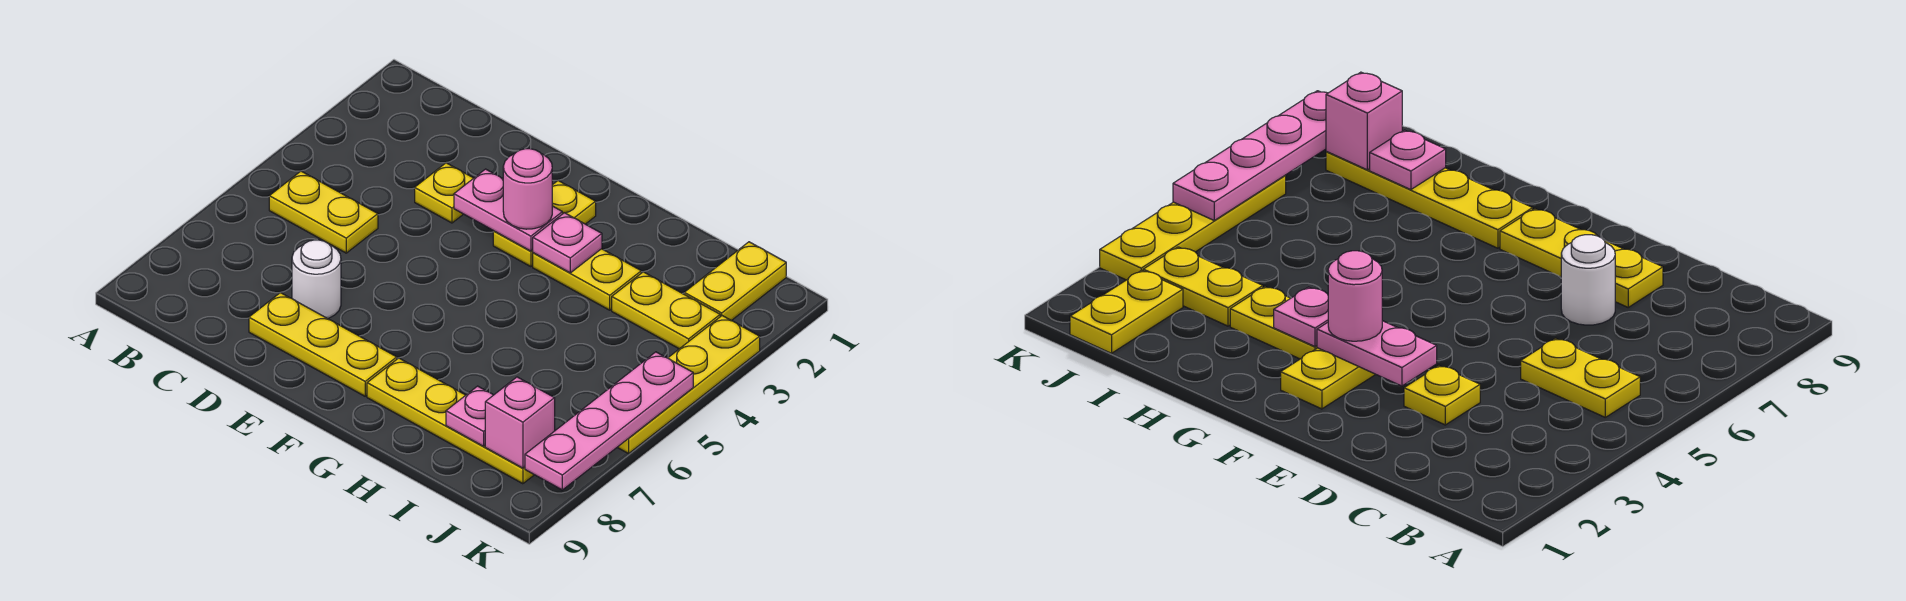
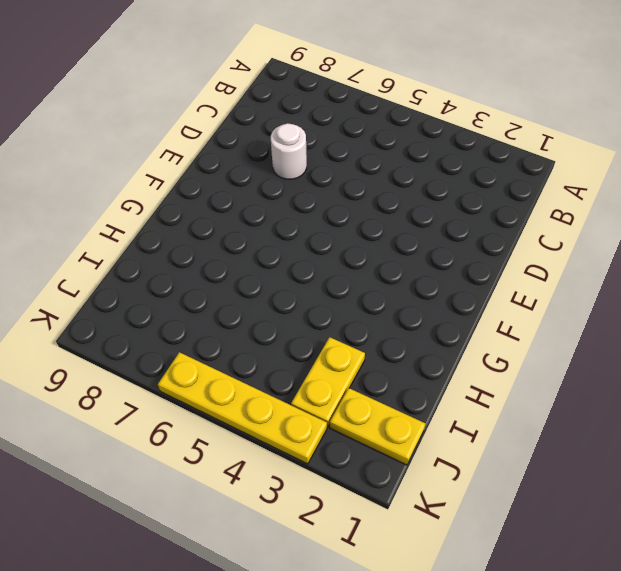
none -> yellow 1x2 plate [269,171,378,253]
none -> yellow 1x1 plate [415,163,473,223]
none -> yellow 1x3 plate [249,293,397,396]

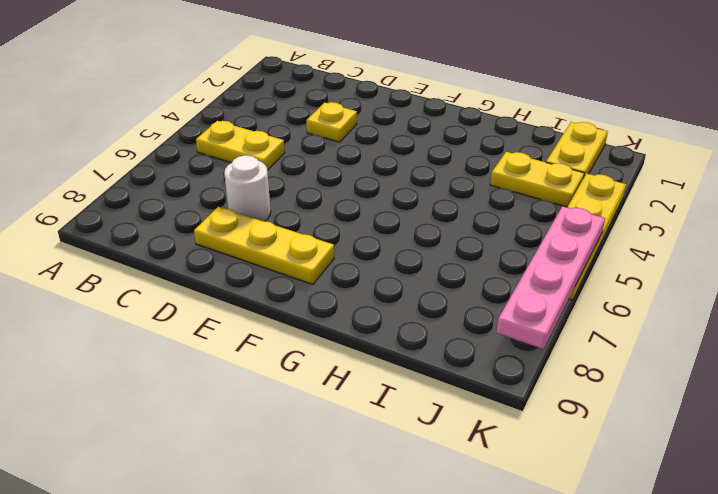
none -> yellow 1x2 plate [493,181,596,267]
none -> yellow 1x2 plate [533,249,641,310]
none -> yellow 1x4 plate [367,358,534,484]

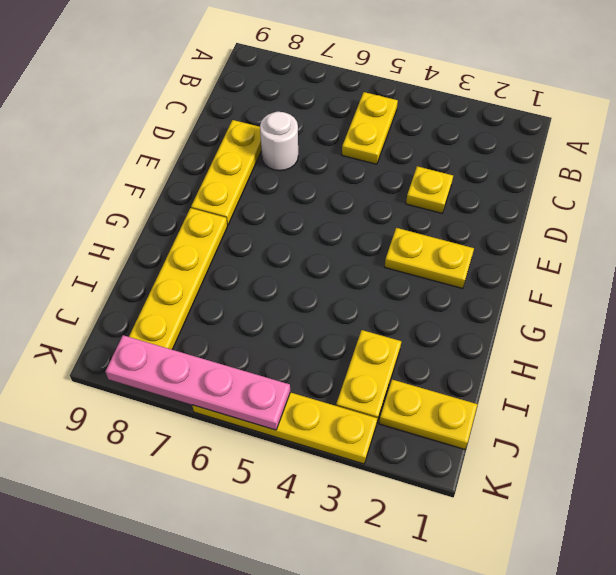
none -> yellow 1x2 plate [533,249,641,310]
none -> pink 1x2 plate [454,169,562,251]
none -> pink 1x1 plate [533,213,602,273]

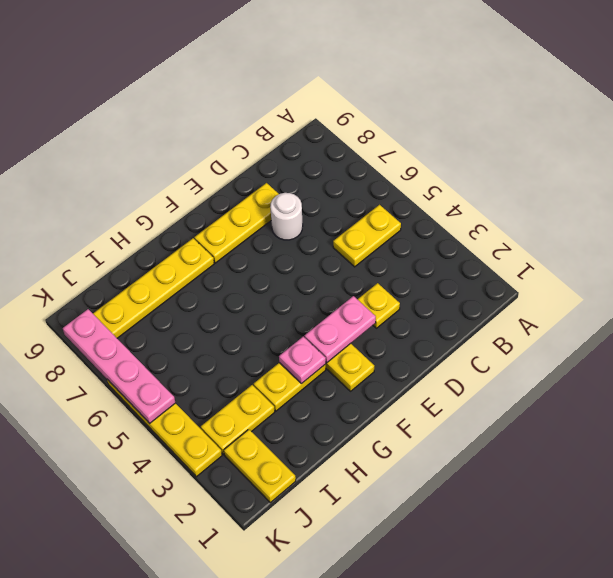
none -> pink 1x1 plate [446,386,493,446]
none -> pink 1x1 brick [485,377,555,468]
none -> pink 1x1 round brick [503,149,552,229]

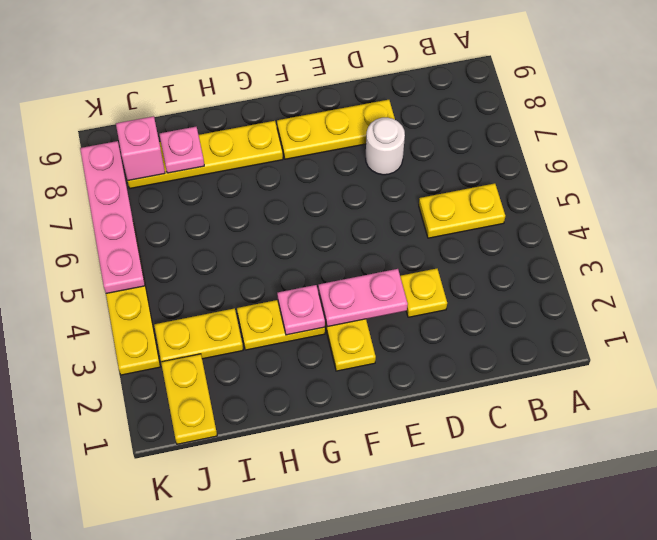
none -> pink 1x1 round brick [503,149,552,229]

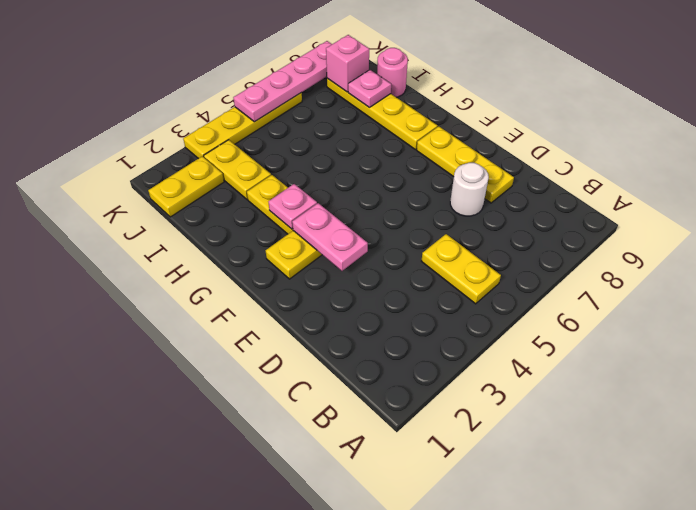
pink 1x1 round brick [377,48,408,97] -> pink 1x1 round brick moved to [503,149,552,229]
none -> yellow 1x1 plate [415,163,473,223]

